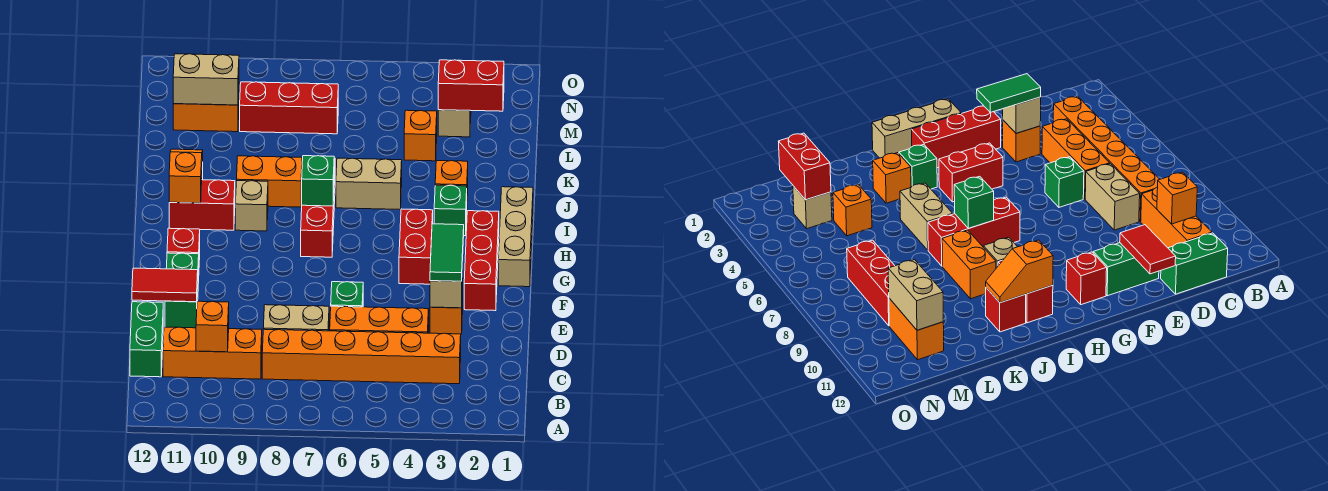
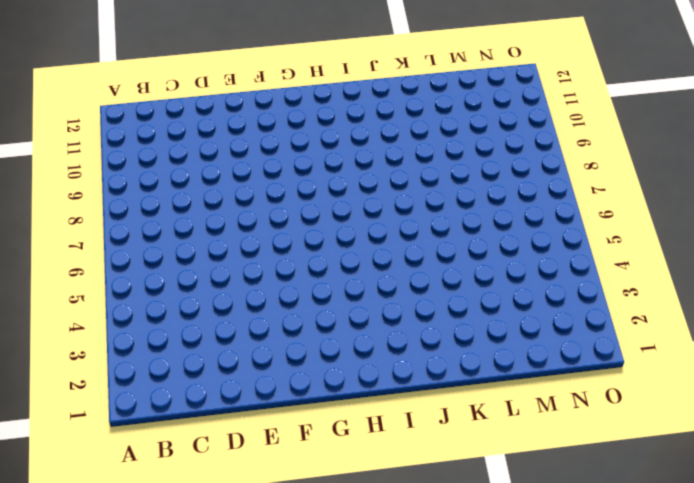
none -> orange 1x6 brick [262,329,461,384]
none -> orange 1x3 brick [163,327,262,379]
none -> green 1x2 brick [130,302,163,377]
none -> orange 1x3 brick [330,306,429,333]

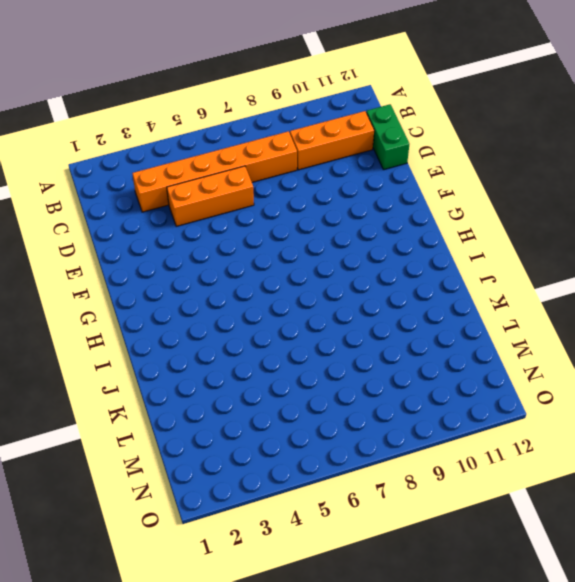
none -> tan 1x2 brick [263,305,329,331]
none -> orange 1x1 brick [430,289,463,334]
none -> green 1x1 brick [331,282,363,307]
none -> green 1x2 brick [165,253,199,328]

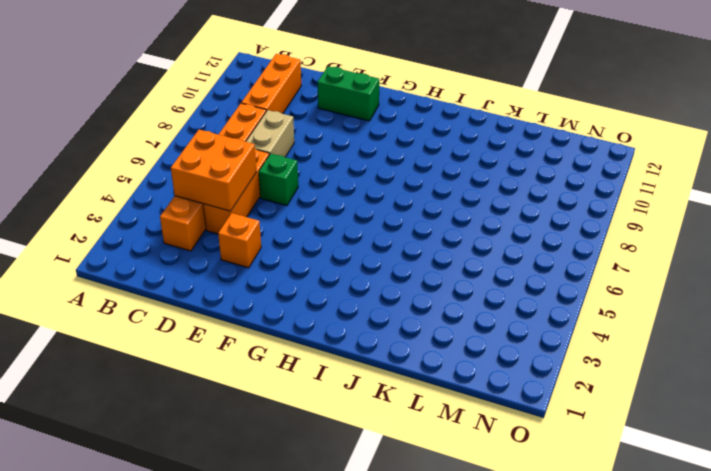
orange 2x2 brick [171,130,257,211] -> none
none -> green 1x2 brick [130,302,163,377]
none -> red 1x3 brick [464,211,499,311]
none -> tan 1x3 brick [498,187,533,287]
none -> red 1x2 brick [399,209,433,284]

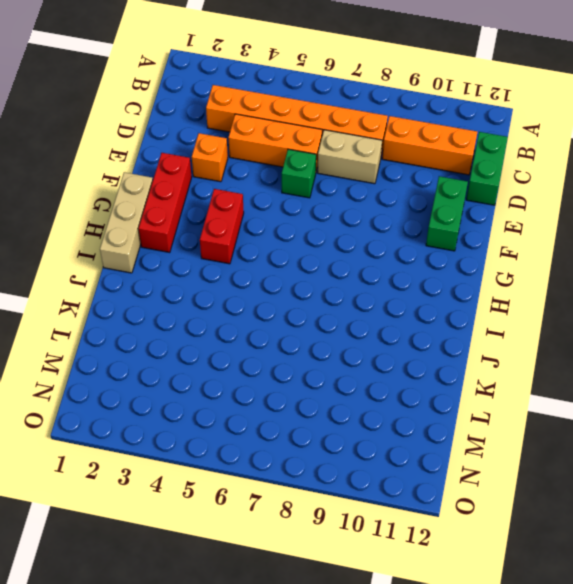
none -> red 1x1 brick [167,228,200,260]
none -> red 1x3 brick [301,158,335,257]
none -> green 1x1 brick [434,185,467,236]
none -> tan 1x1 brick [235,181,268,231]

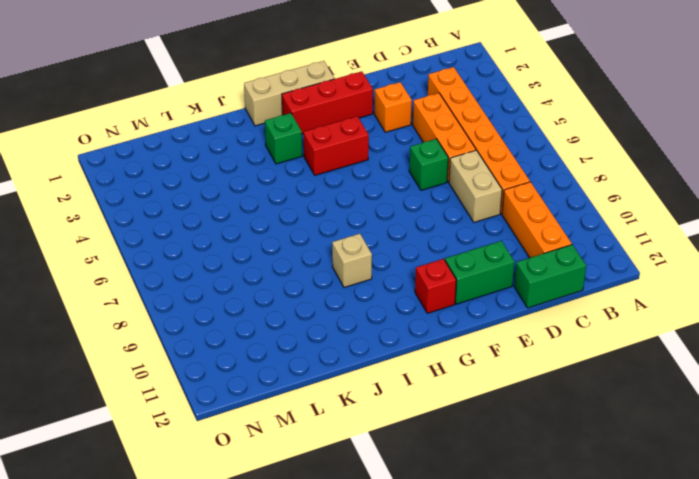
none -> red 1x3 brick [301,158,335,257]
none -> red 1x2 brick [169,180,235,230]
none -> orange 1x1 brick [435,161,468,195]
none -> tan 1x2 brick [336,158,402,209]

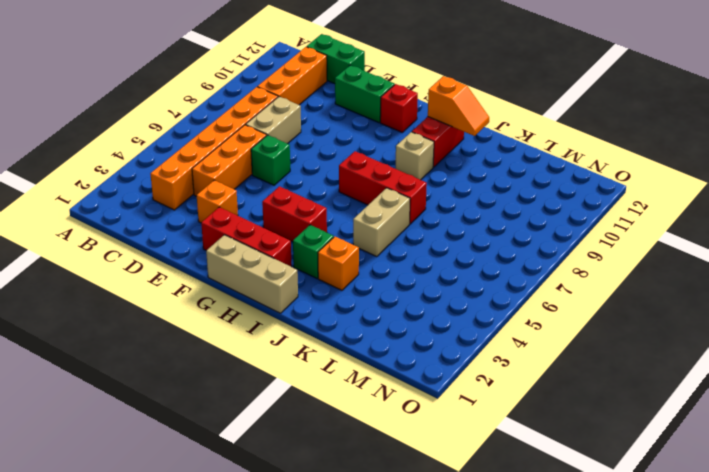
none -> orange 1x2 brick [237,156,302,207]
none -> red 1x1 brick [986,288,1026,332]
none -> orange 1x1 brick [404,110,437,161]
none -> tan 1x1 brick [438,110,471,137]

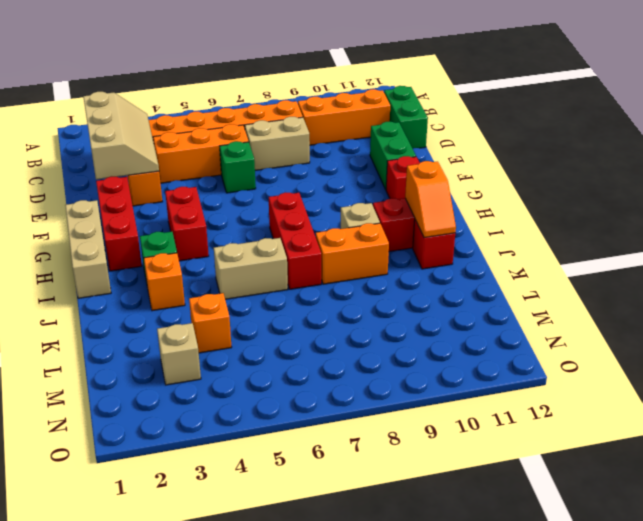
tan 2x3 slope [83,92,159,180] -> tan 1x1 brick [430,262,463,308]
none -> red 1x3 brick [240,82,338,134]
none -> orange 1x2 brick [173,94,239,132]
none -> orange 1x1 brick [196,301,229,352]
none -> red 1x2 tile [132,268,198,302]

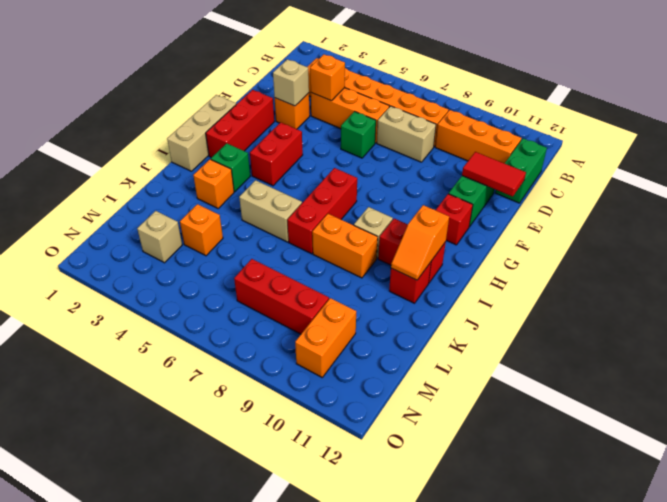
orange 1x1 brick [310,54,345,101] -> orange 1x1 brick moved to [196,301,229,352]
orange 1x2 brick [295,298,356,377] -> orange 1x2 brick turned to [173,94,239,132]
none -> green 1x1 brick [301,156,334,206]
none -> red 1x2 brick [438,60,504,111]
none -> tan 1x2 brick [173,54,239,105]
none -> green 1x2 tile [430,224,464,281]

